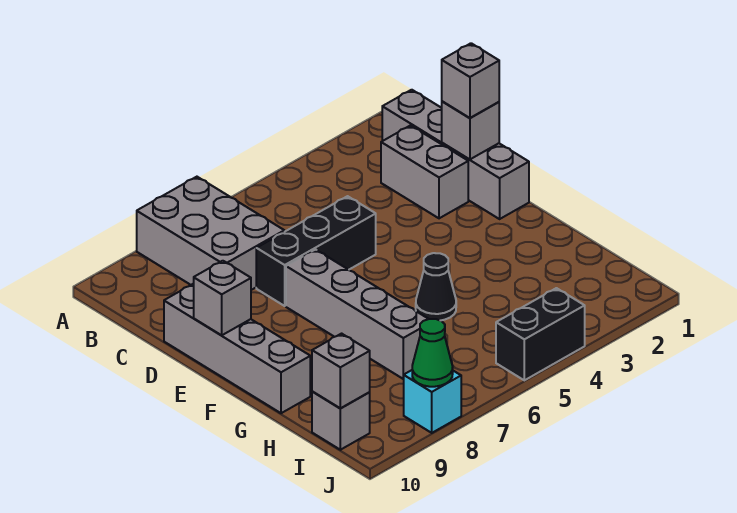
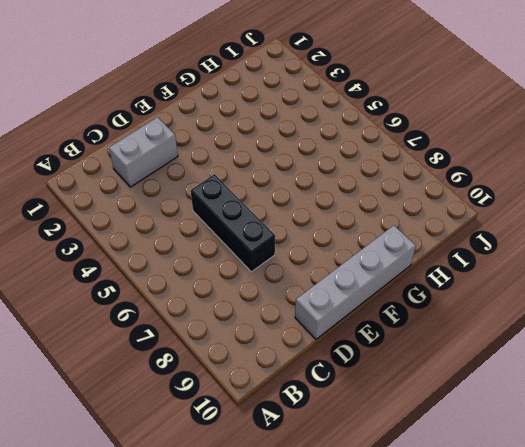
none -> grey 2x3 brick [137,177,284,290]
none -> grey 1x4 brick [382,90,529,219]
none -> grey 1x4 brick [286,250,428,379]

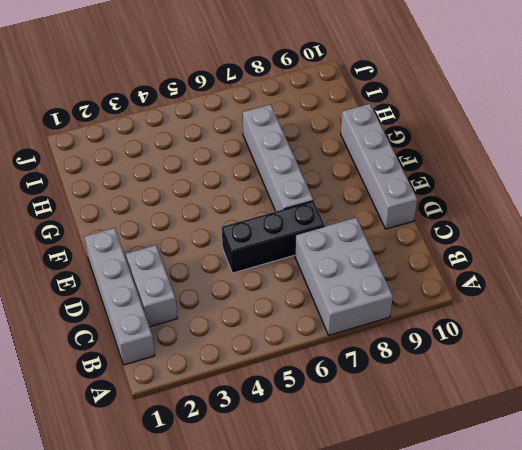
none -> black 1x1 cone [416,253,456,321]
none -> grey 1x1 brick [312,392,370,450]
none -> black 1x2 brick [496,288,585,380]

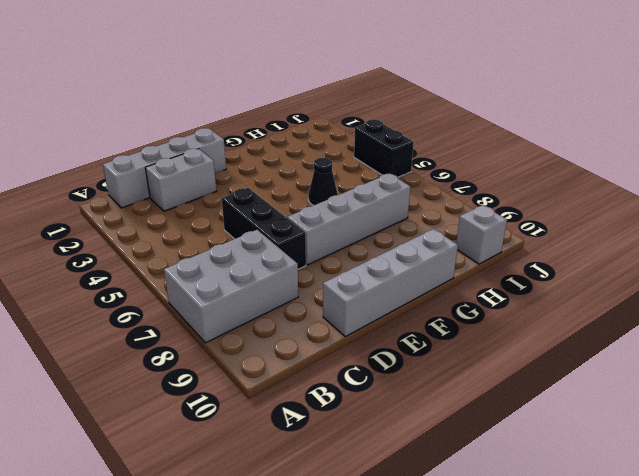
none -> cyan 1x1 brick [404,370,461,433]
none -> grey 1x1 brick [442,101,499,160]
none -> grey 1x1 brick [194,261,251,335]

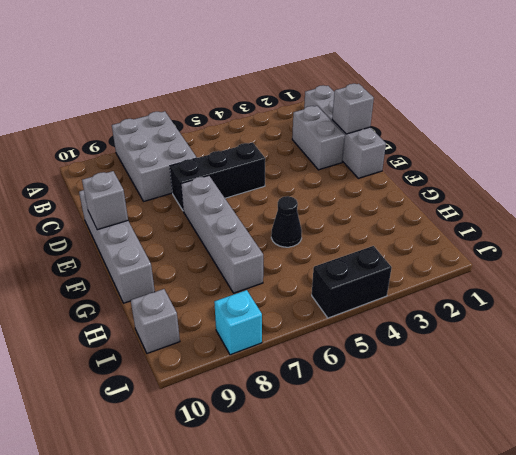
none -> grey 1x1 brick [312,334,370,408]
none -> green 1x1 cone [412,319,453,387]
none -> grey 1x1 brick [442,43,499,118]

